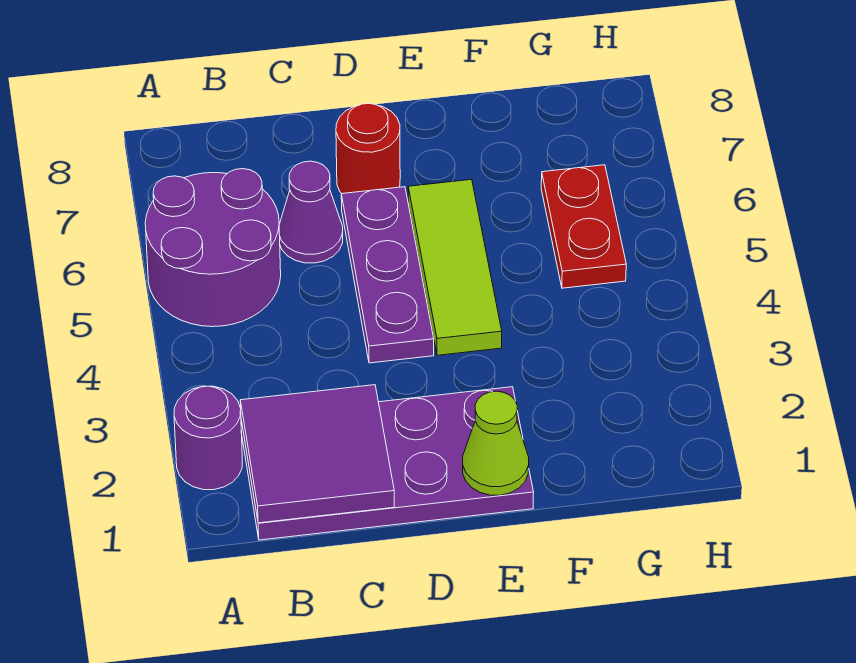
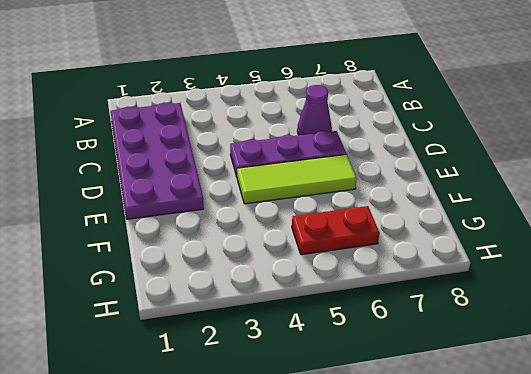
none -> purple 1x1 round brick [174,386,242,490]
none -> purple 2x2 round brick [145,169,281,327]

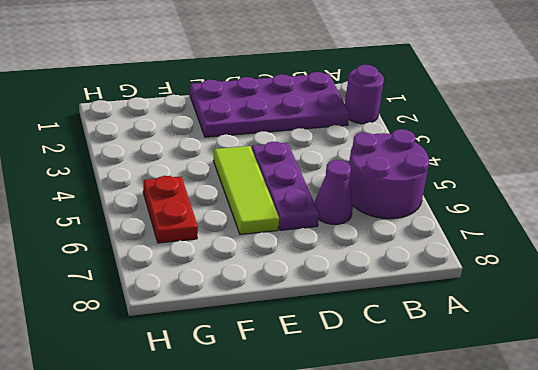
none -> red 1x1 round brick [336,103,400,194]
none -> purple 2x2 tile [240,385,394,523]

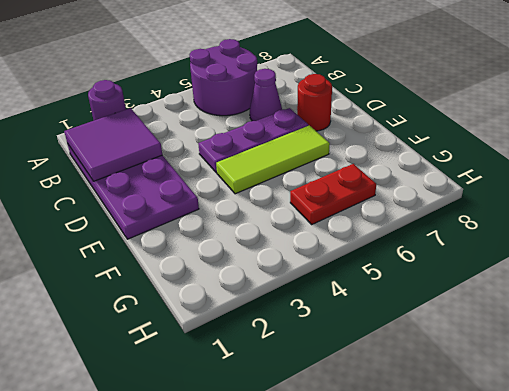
none -> lime 1x1 cone [463,391,529,495]

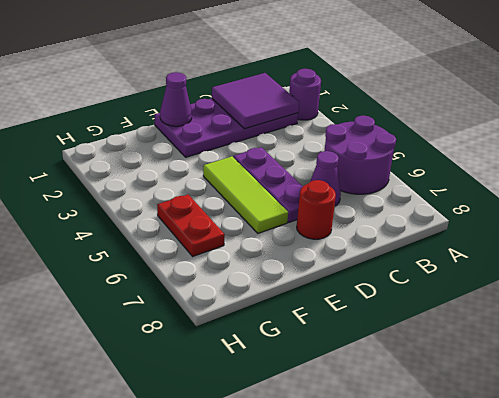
purple 1x1 cone [160,72,192,126] -> lime 1x1 cone [463,391,529,495]

